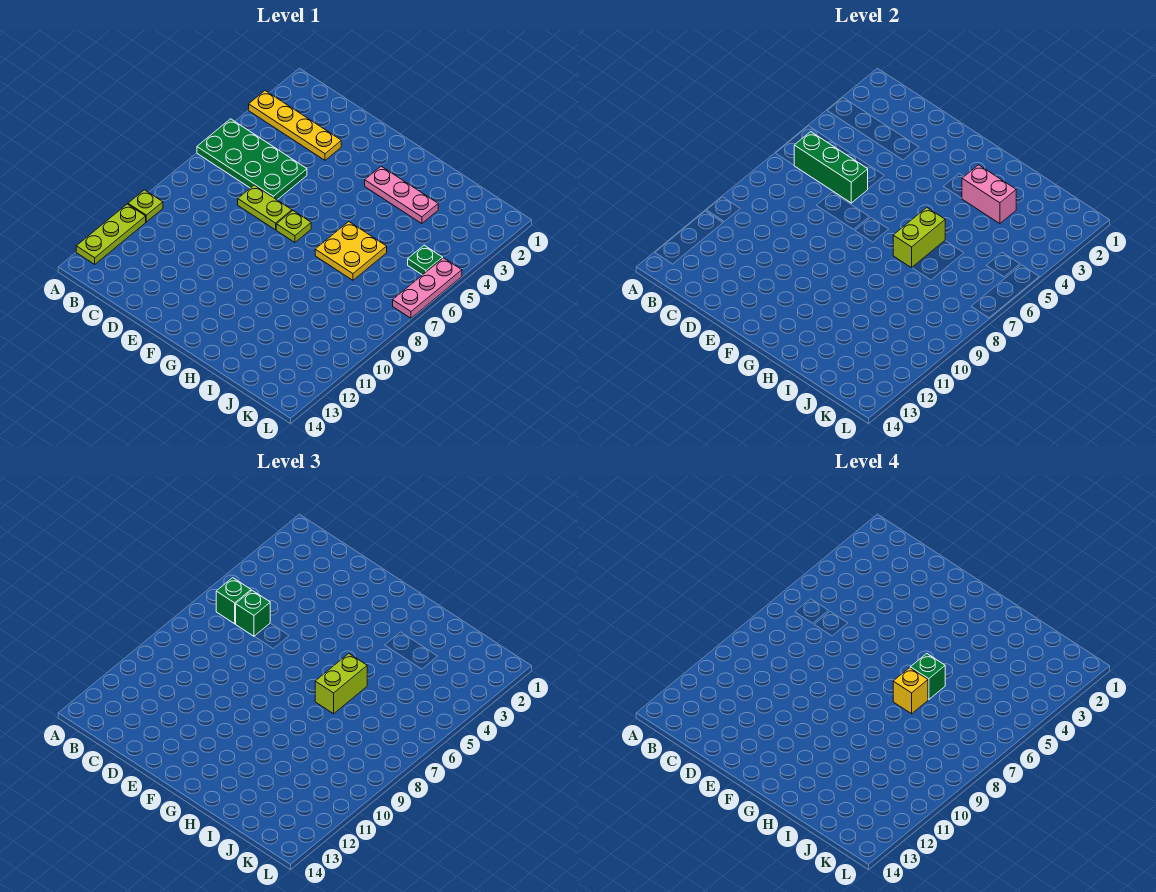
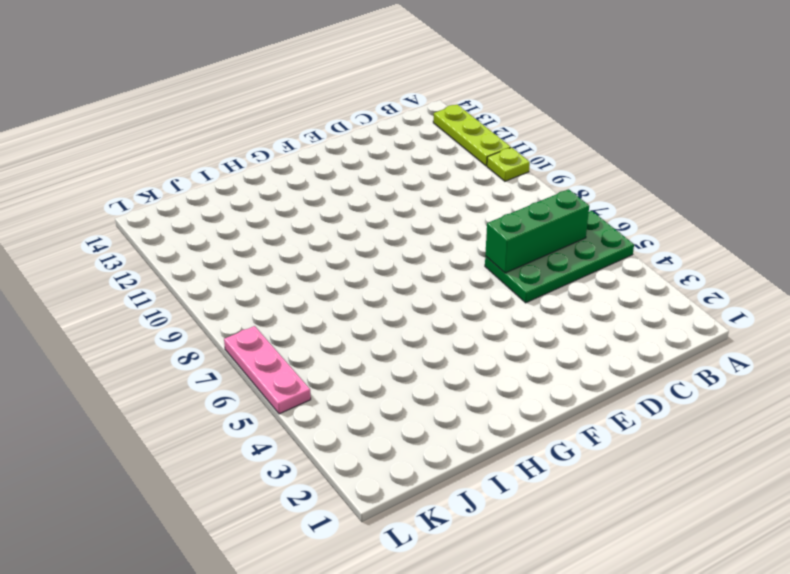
none -> yellow 1x4 plate [249,91,341,160]
none -> lime 1x2 plate [238,185,292,230]
none -> lime 1x1 plate [276,211,311,242]

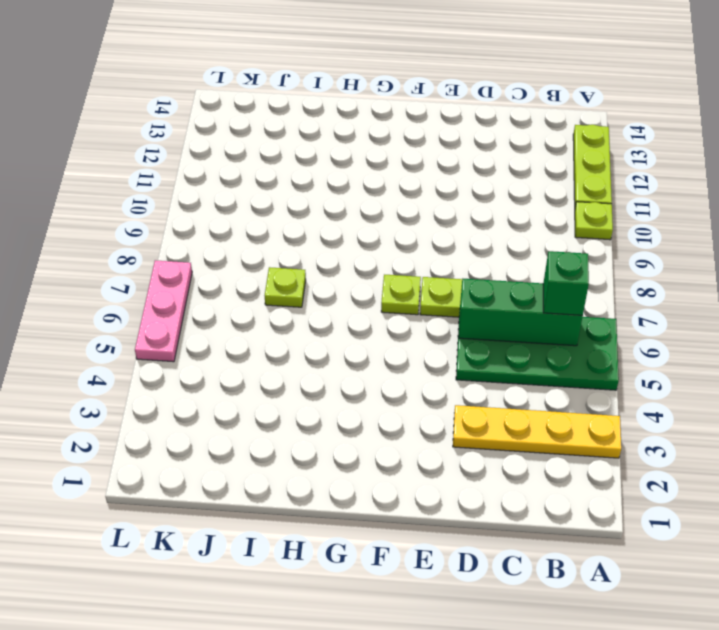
lime 1x1 plate [265,267,306,307] -> yellow 2x2 plate [315,222,387,280]
none -> pink 1x3 plate [365,166,438,224]
none -> green 1x1 plate [408,245,443,275]
none -> pink 1x2 brick [962,165,1016,224]

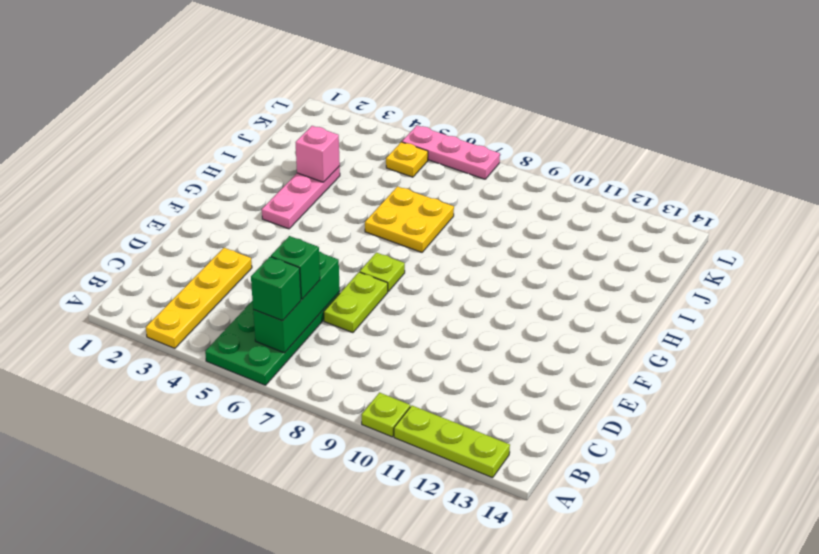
pink 1x1 brick [296,126,340,182] -> pink 1x2 brick [962,165,1016,224]
yellow 1x1 plate [386,142,428,177] -> green 1x1 plate [408,245,443,275]
none -> lime 1x2 brick [893,208,945,268]
none -> lime 1x2 brick [315,654,367,714]
none -> green 1x1 brick [910,654,945,700]

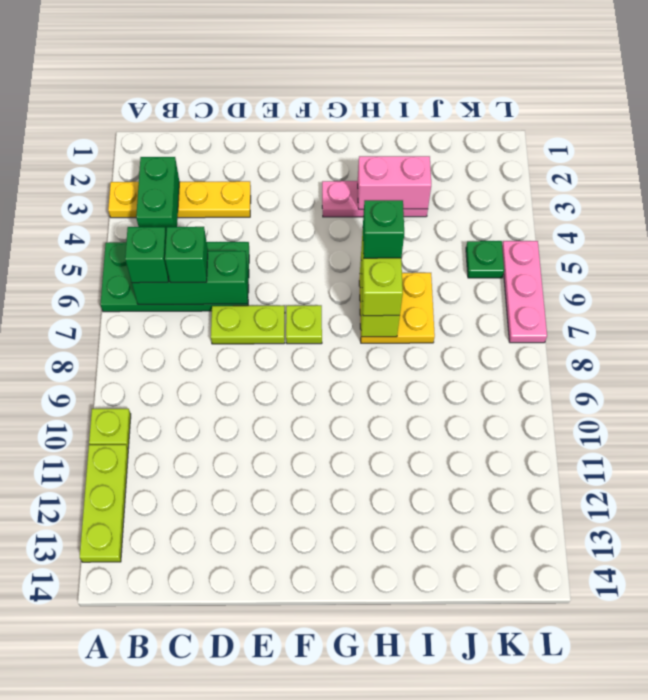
green 1x2 brick [136,157,180,232] -> none
none -> yellow 1x1 brick [893,668,928,714]

